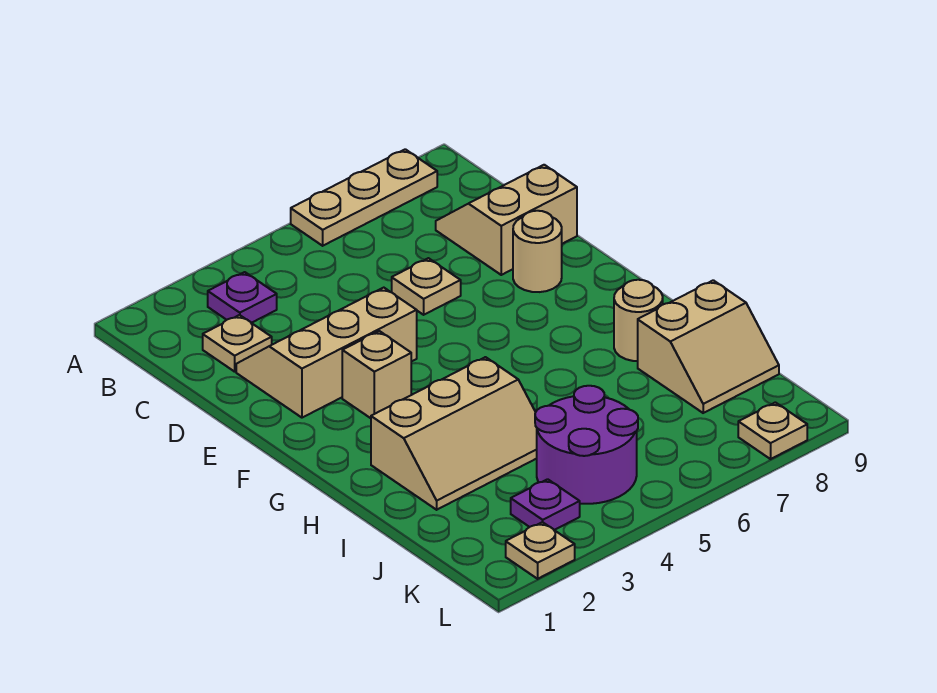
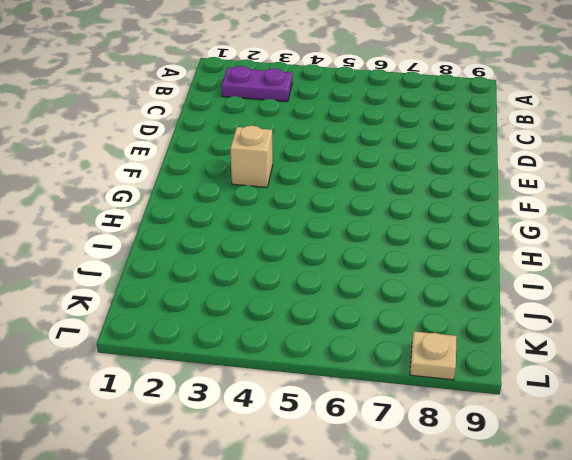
purple 1x2 plate [221,66,292,102] -> purple 1x1 plate [208,272,277,323]
none -> tan 1x3 plate [291,149,437,246]
none -> tan 1x1 plate [203,315,272,372]
none -> tan 2x2 slope [436,165,577,275]

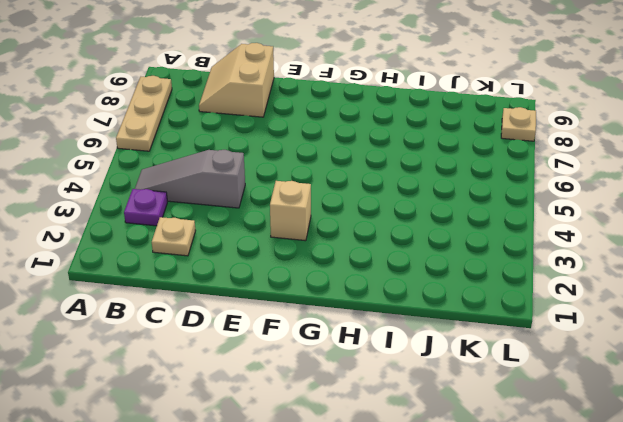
grey 1x3 slope [135,150,245,208] -> tan 2x3 slope [236,288,417,418]
none -> tan 1x1 plate [392,258,461,315]
none -> tan 1x1 round brick [513,211,562,292]
none -> tan 2x3 slope [371,357,537,510]

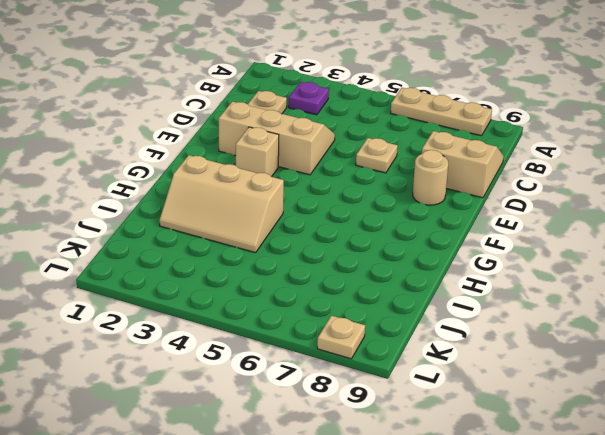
none -> tan 1x1 round brick [614,280,663,361]
none -> tan 2x2 slope [638,280,779,413]
none -> purple 2x2 round brick [535,386,638,504]

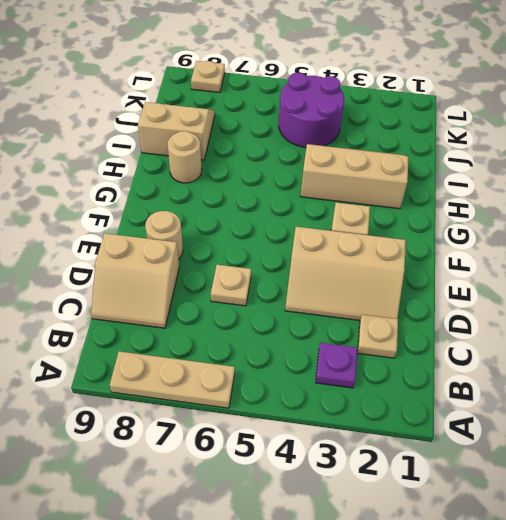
none -> purple 1x1 plate [511,479,580,530]
none -> tan 1x1 plate [506,522,575,579]

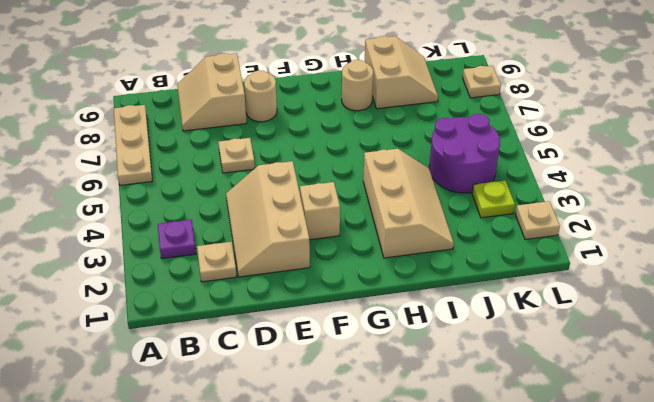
lime 1x1 plate [472,181,515,218] -> purple 1x1 plate [511,479,580,530]

